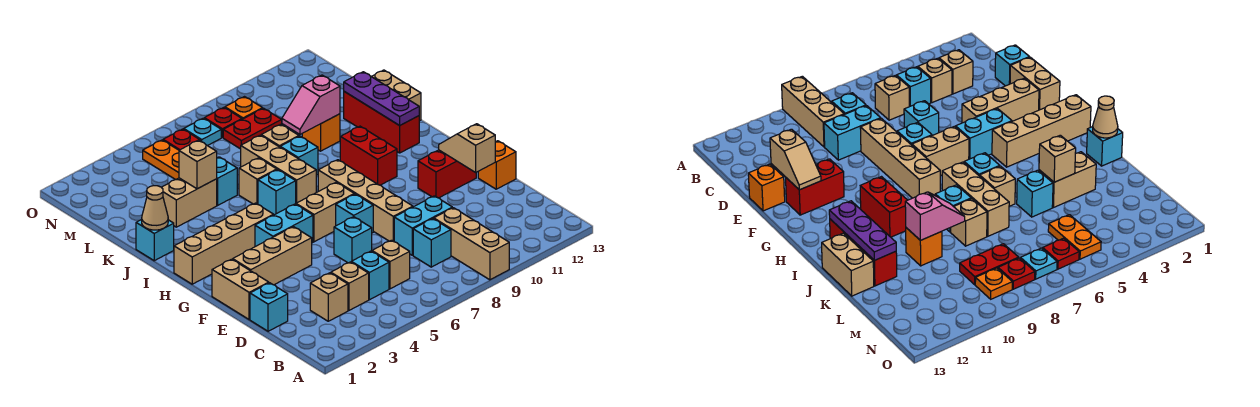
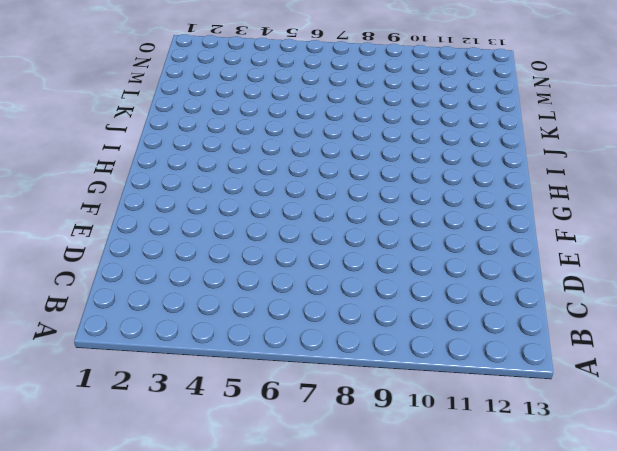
none -> tan 1x3 brick [434,208,509,280]
none -> tan 1x1 brick [310,273,348,321]
none -> tan 1x1 brick [331,262,369,310]
none -> cyan 1x1 brick [351,251,389,300]

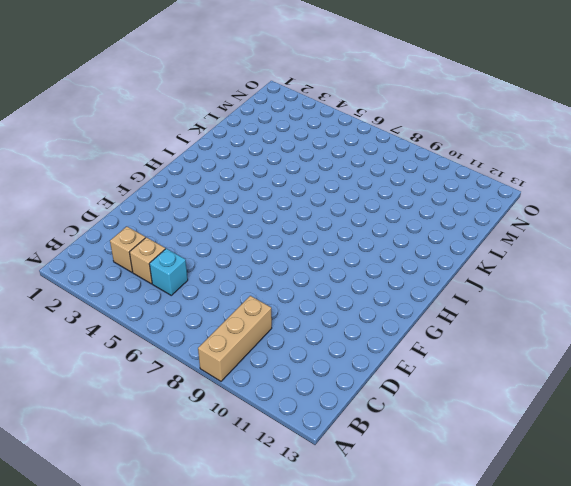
none -> tan 1x1 brick [372,240,410,289]
none -> cyan 1x1 brick [413,219,451,267]
none -> cyan 1x1 brick [250,283,288,331]
none -> cyan 1x2 brick [394,196,452,255]

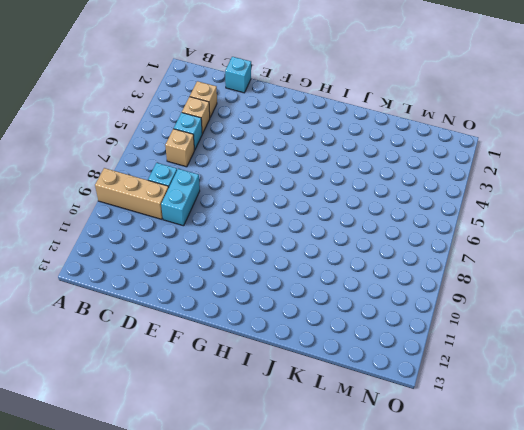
none -> tan 1x2 brick [212,259,269,320]
none -> cyan 1x1 brick [334,217,372,263]
none -> tan 1x4 brick [318,160,413,241]
none -> orange 1x1 brick [478,141,516,189]

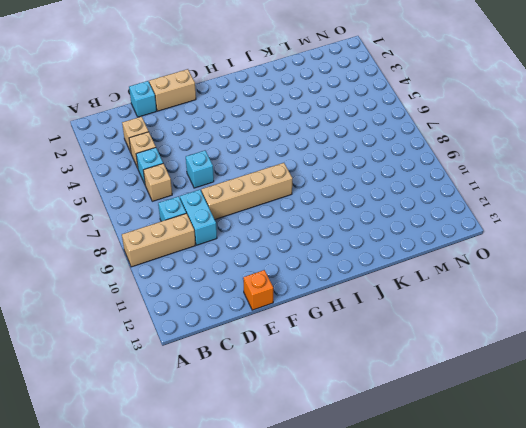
none -> tan 1x3 brick [233,227,312,285]
none -> cyan 1x1 brick [336,194,373,233]
none -> red 1x2 brick [418,150,476,198]
none -> cyan 1x2 brick [255,204,313,247]

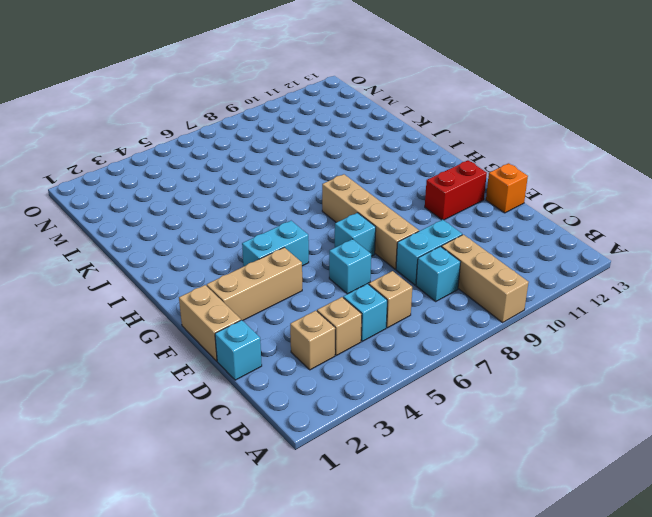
none -> tan 1x2 brick [296,182,354,242]
none -> tan 1x4 brick [174,203,274,284]
none -> red 1x2 brick [340,126,397,185]
none -> cyan 1x1 brick [258,170,296,215]

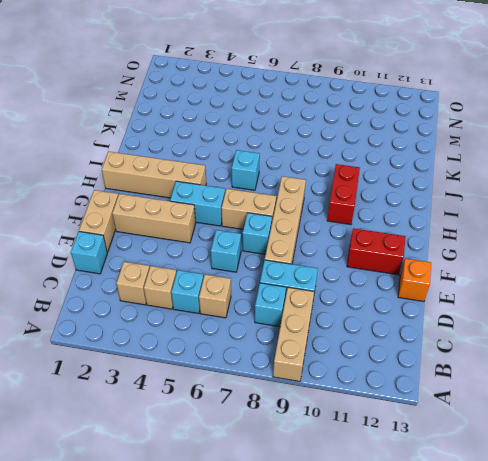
none -> tan 1x3 brick [241,135,316,203]
none -> red 1x3 brick [344,92,419,153]
none -> cyan 1x1 brick [136,220,174,261]
none -> tan 1x1 brick [239,158,277,204]

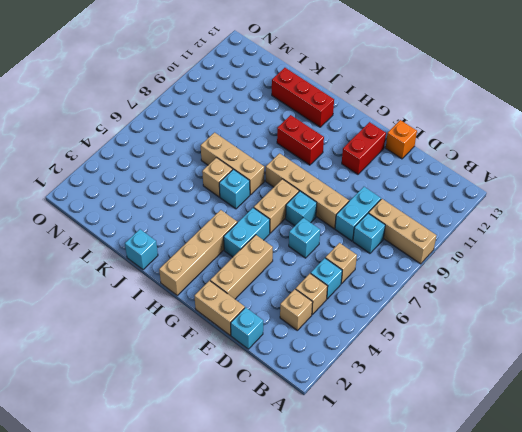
none -> cyan 1x1 brick [280,136,318,175]
none -> tan 1x2 brick [372,70,421,121]
none -> tan 1x2 brick [162,178,217,227]
none -> cyan 1x1 brick [217,157,237,205]

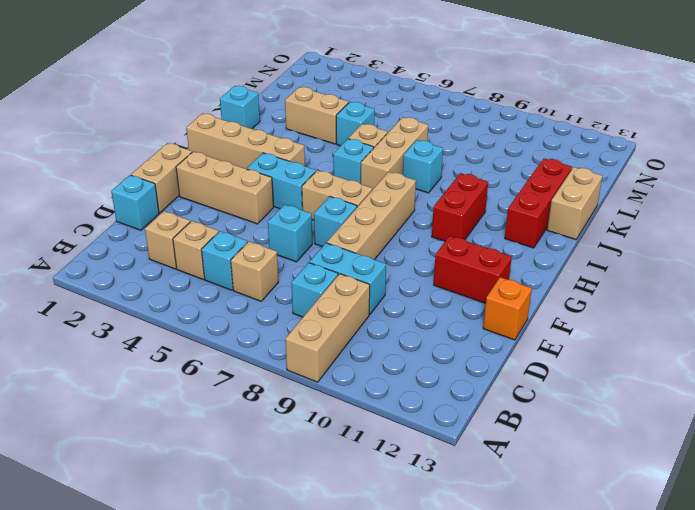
none -> tan 1x1 brick [261,124,299,147]
none -> orange 1x1 brick [302,114,340,151]
none -> orange 1x2 plate [143,140,179,180]
none -> red 1x2 plate [223,108,282,149]

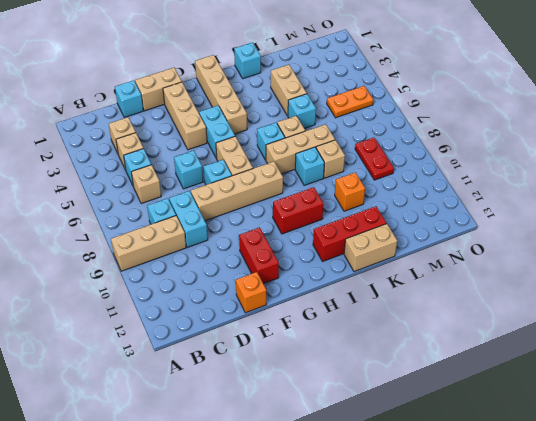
none -> red 1x1 plate [163,129,201,150]
none -> cyan 1x1 plate [184,118,221,146]
none -> red 1x1 plate [204,108,242,138]
none -> orange 1x1 plate [225,97,263,119]

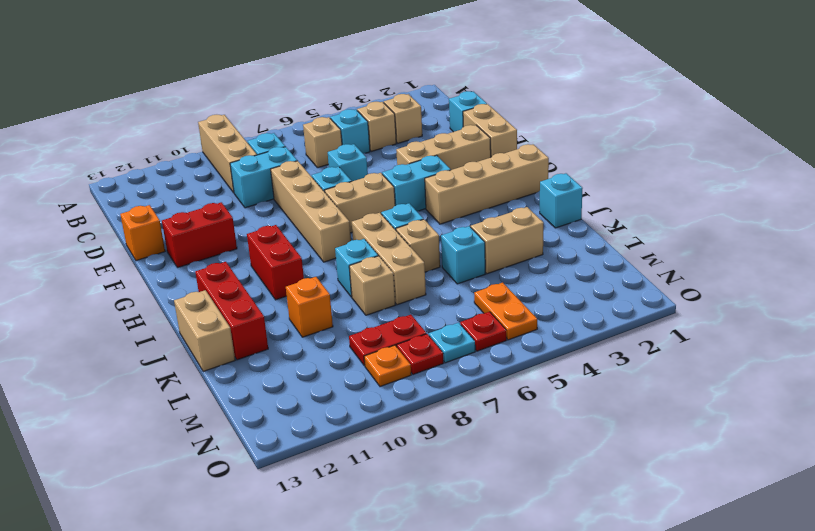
none -> tan 1x2 slope [439,124,495,172]
none -> purple 1x3 plate [344,72,419,126]
none -> tan 1x1 cone [142,186,168,230]
none -> tan 1x1 brick [179,140,217,189]

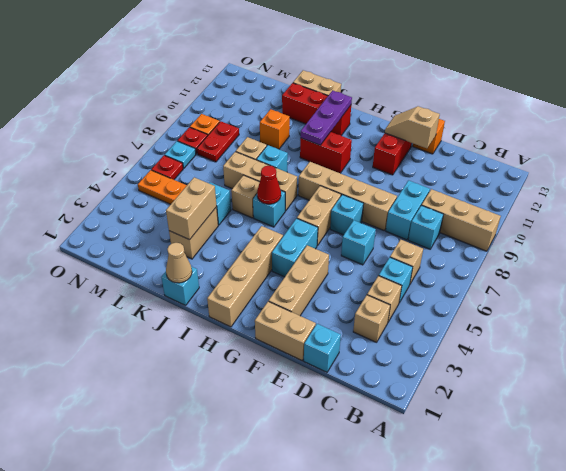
red 1x1 cone [257,166,281,204] -> none
purple 1x3 plate [300,90,352,145] -> purple 1x3 plate turned to [344,72,419,126]
tan 1x2 brick [166,177,217,240] -> tan 1x1 brick [179,140,217,189]
none -> pink 1x2 slope [282,75,340,134]

